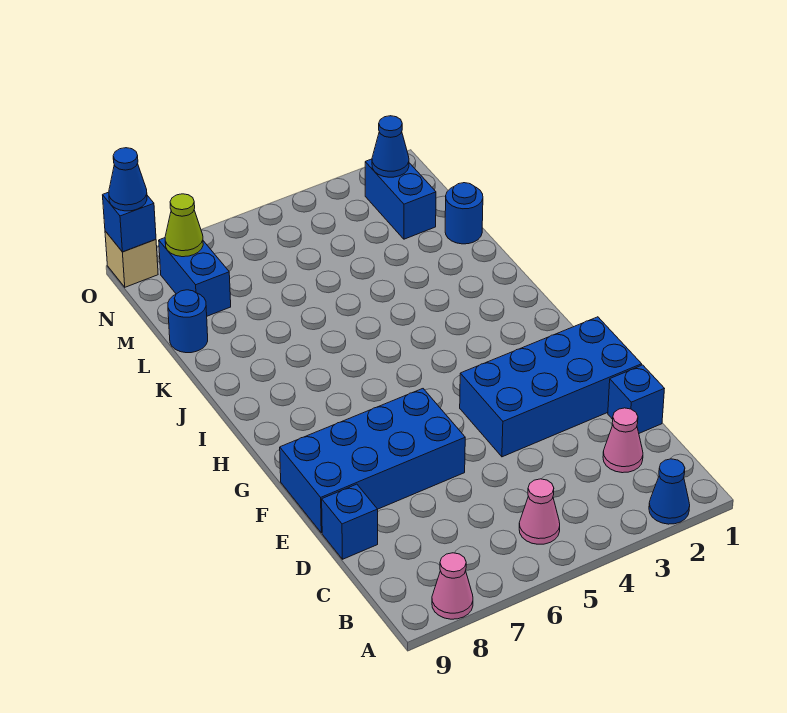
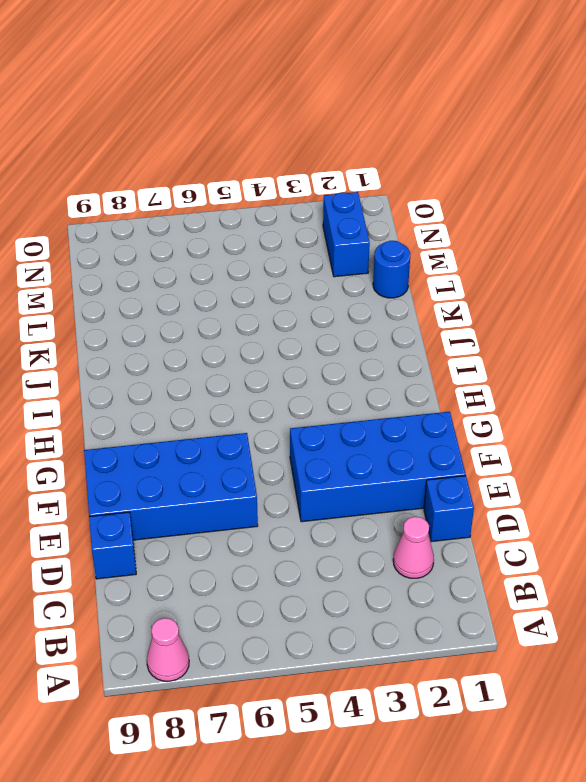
none -> blue 1x1 cone [649,459,690,524]
none -> pink 1x1 cone [519,479,560,544]
none -> blue 1x1 round brick [168,290,208,353]

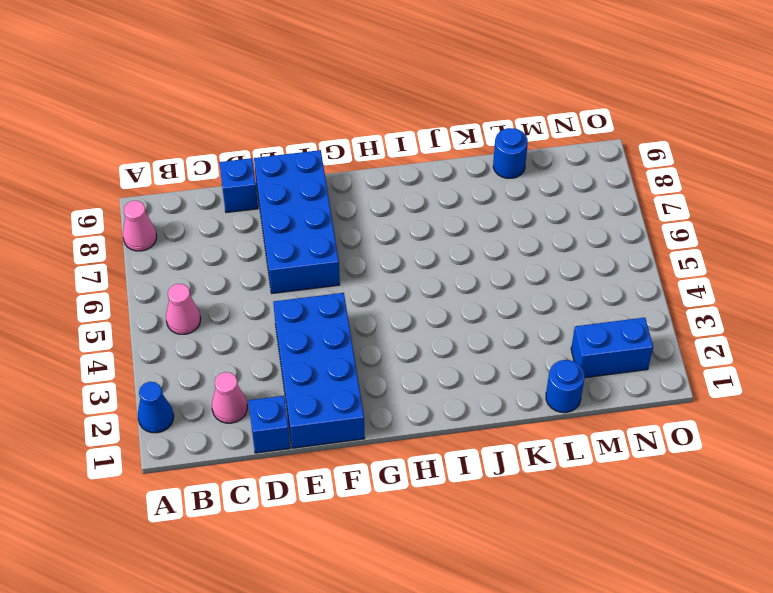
none -> blue 1x2 brick [159,238,231,316]
none -> tan 1x1 brick [105,231,158,287]
none -> blue 1x1 cone [372,116,409,177]

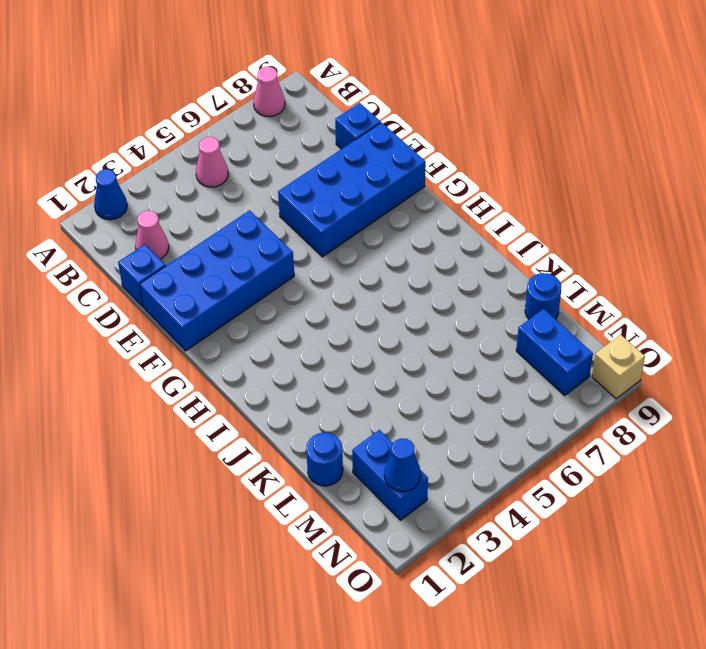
none -> lime 1x1 cone [165,194,203,257]
none -> blue 1x1 brick [103,192,156,252]
none -> blue 1x1 cone [109,148,147,211]

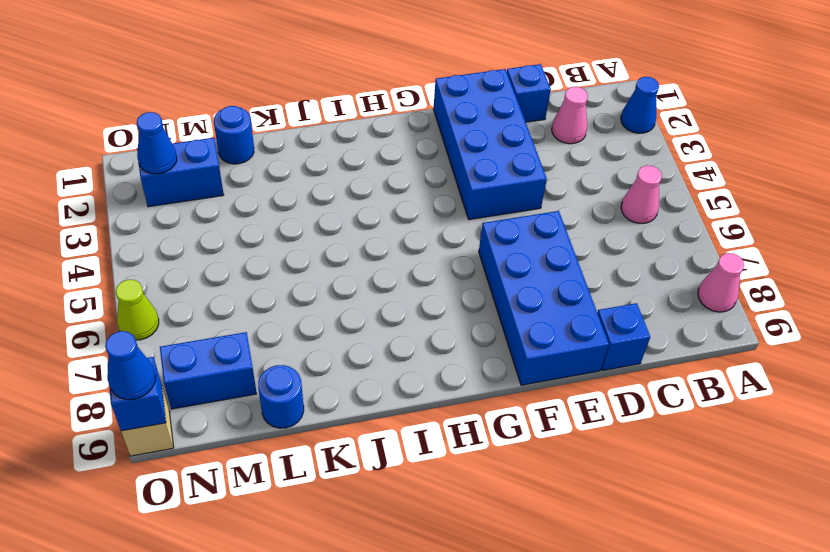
lime 1x1 cone [116,280,159,340] -> lime 1x1 cone moved to [165,194,203,257]

